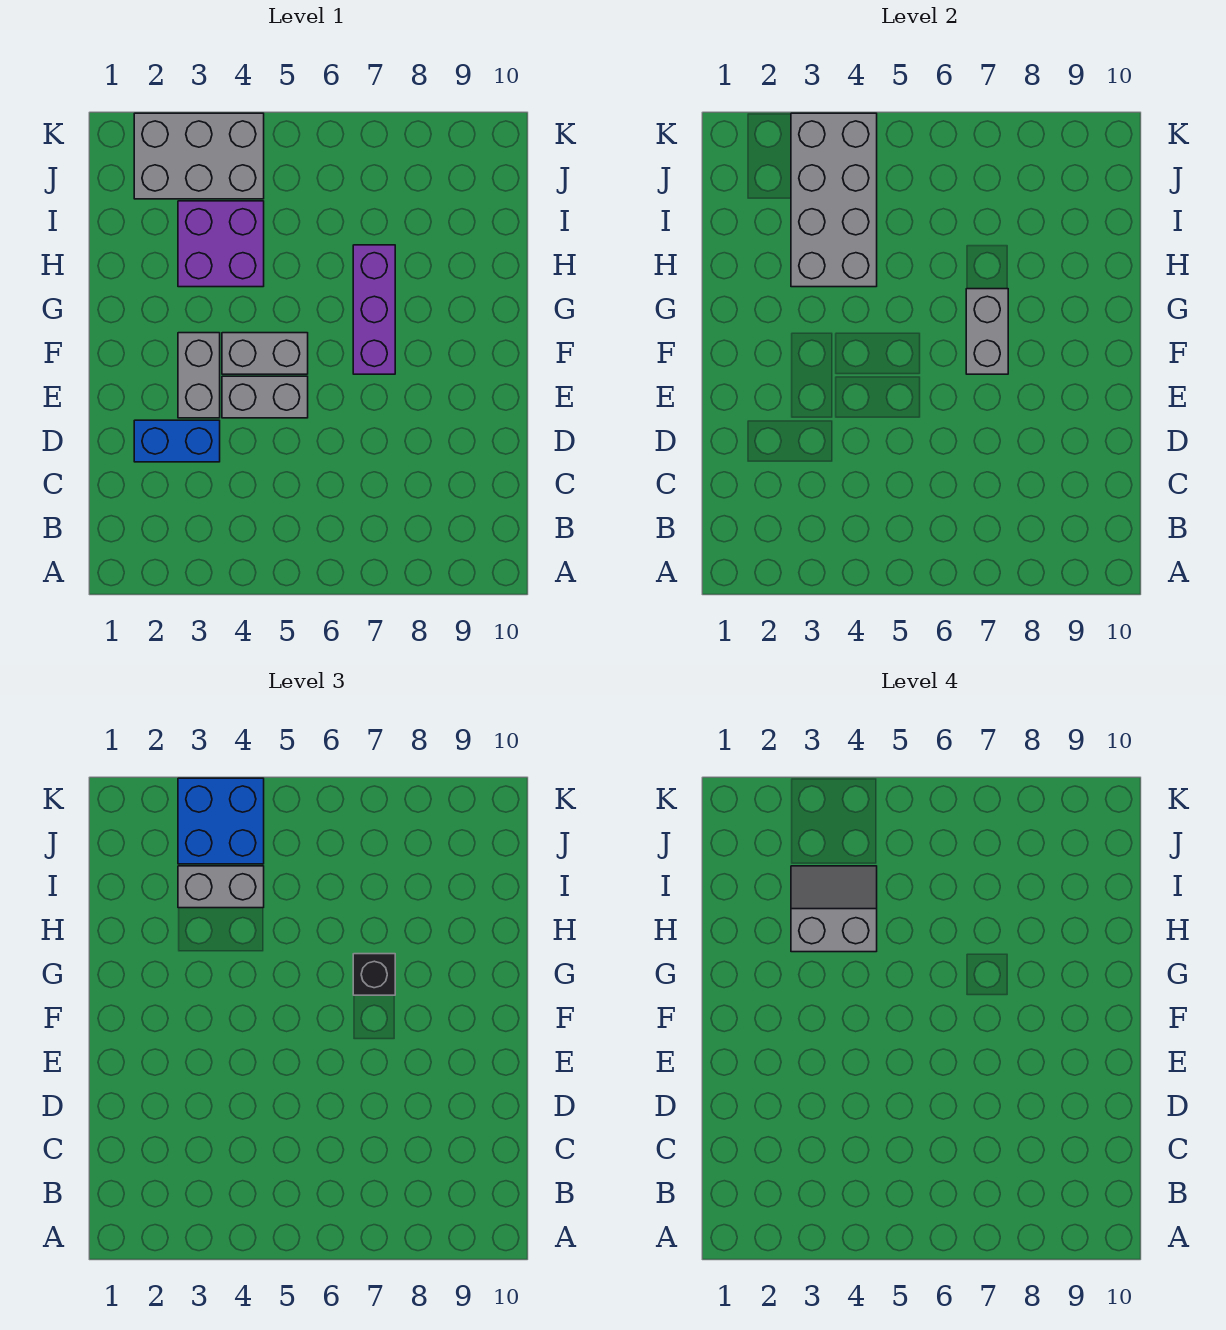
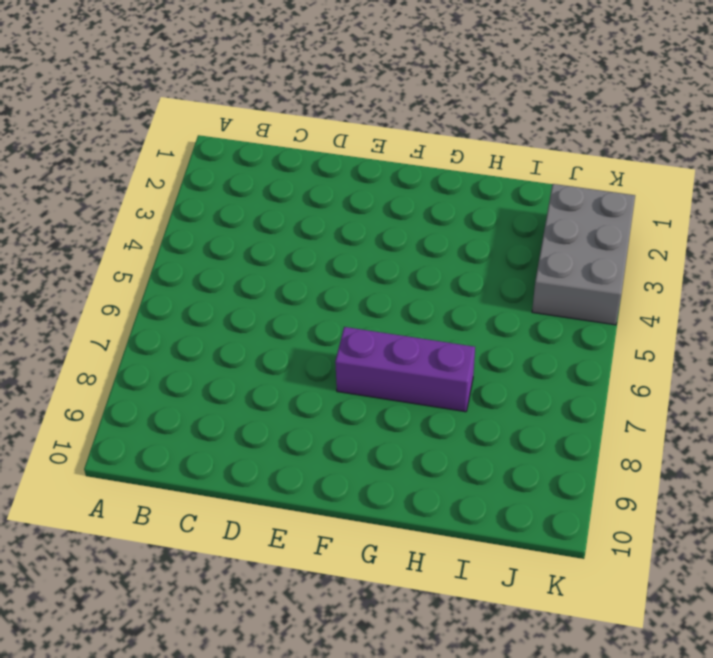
none -> blue 1x2 brick [134,420,220,462]
none -> grey 1x2 brick [178,333,220,418]
none -> grey 1x2 brick [222,376,308,418]

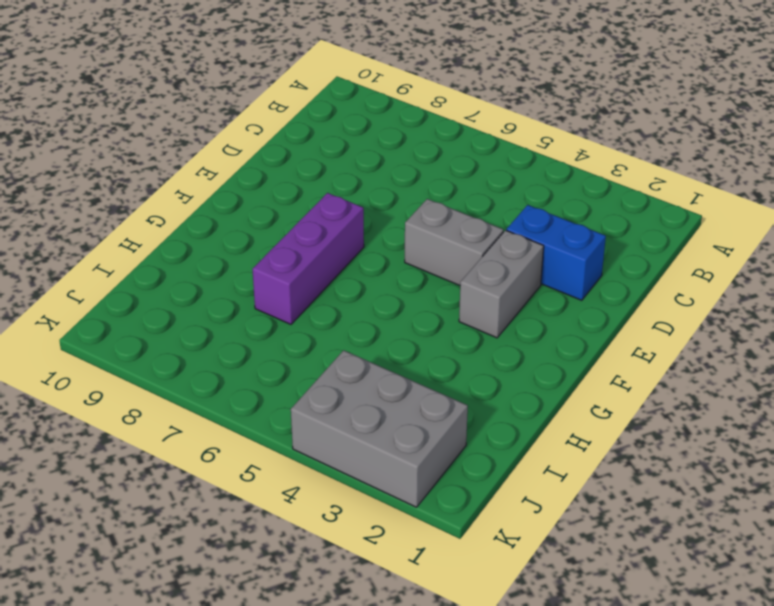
none -> grey 1x2 brick [222,333,308,374]
none -> purple 2x2 brick [178,201,264,287]
none -> grey 1x2 brick [966,289,1008,374]

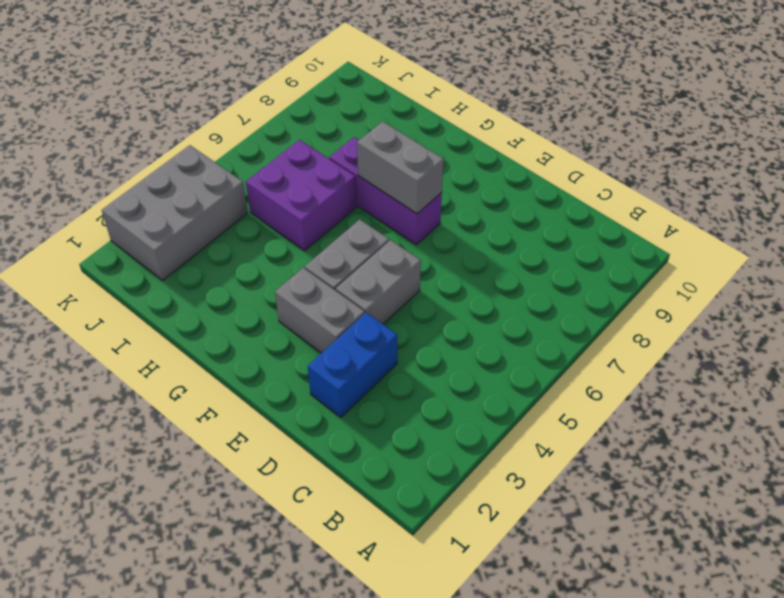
purple 2x2 brick [246,140,357,251] -> purple 2x2 brick moved to [178,201,264,287]
none -> grey 2x4 brick [791,113,877,287]
none -> black 1x1 brick [353,954,395,995]
none -> grey 1x2 brick [178,866,264,908]

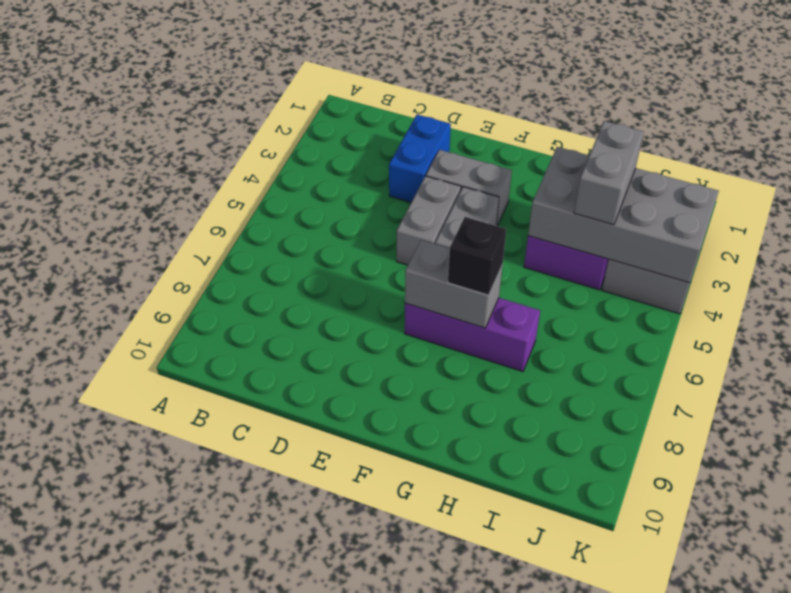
none -> blue 2x2 brick [178,778,264,864]
none -> grey 2x2 slope [791,866,877,952]

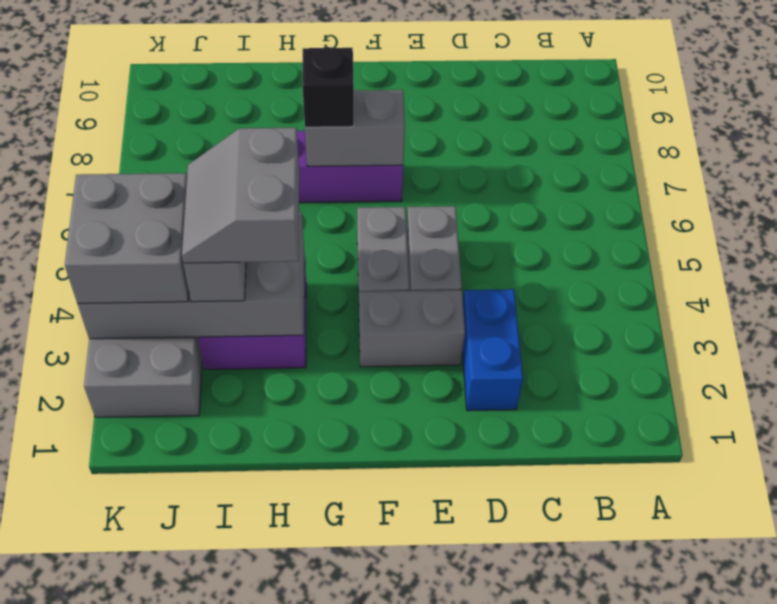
grey 2x2 brick [65,173,189,303] -> blue 2x2 brick [178,778,264,864]

